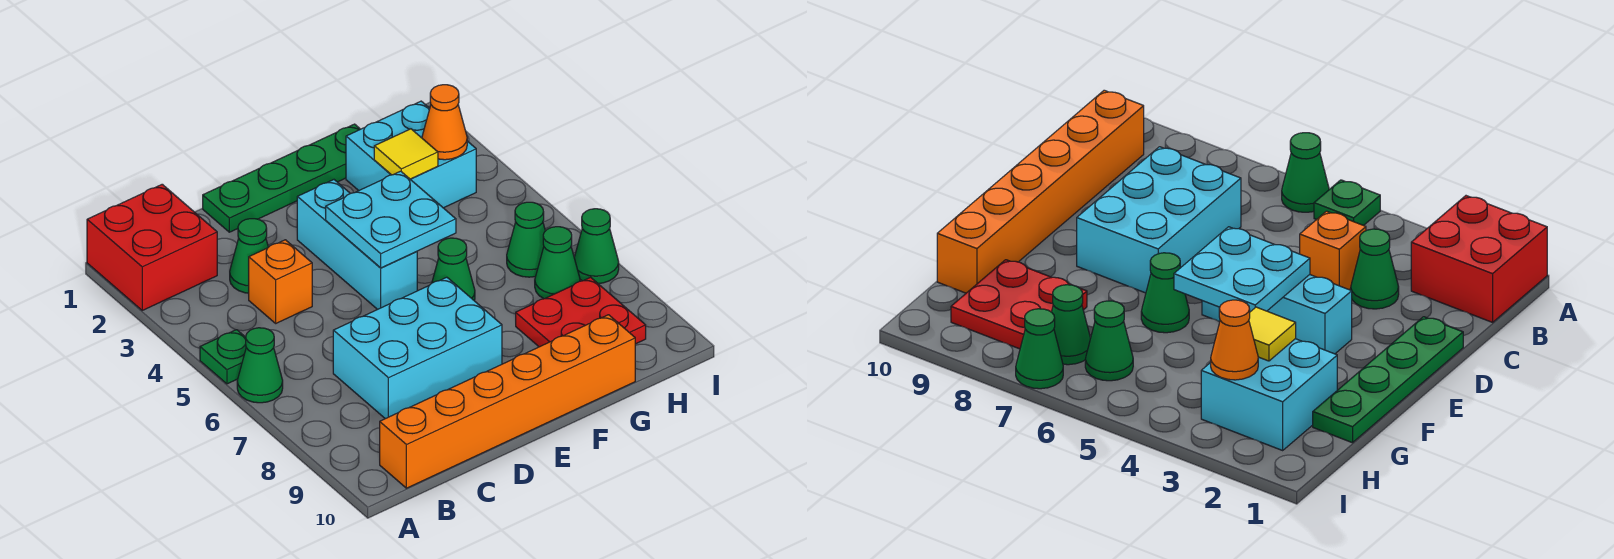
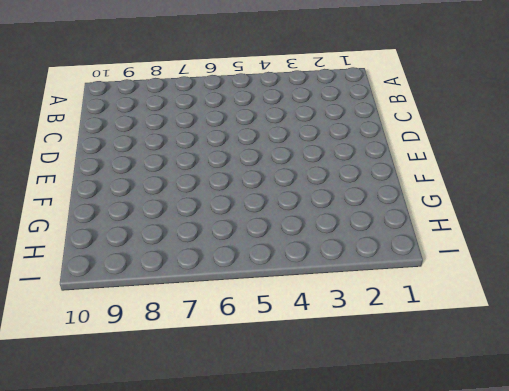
none -> red 2x2 brick [87,184,217,310]
none -> green 1x1 plate [200,330,246,384]
none -> green 1x1 cone [237,328,283,403]

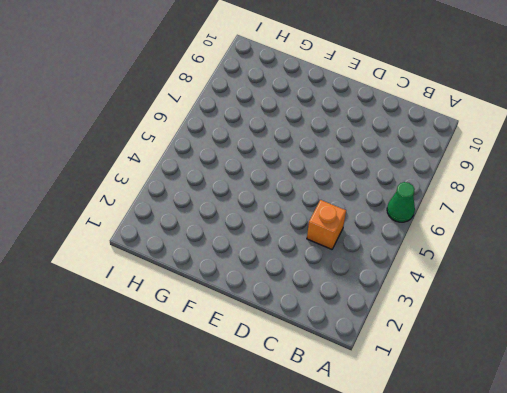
none -> red 2x2 brick [87,184,217,310]
none -> green 1x1 plate [200,330,246,384]
none -> orange 1x6 brick [380,315,635,488]

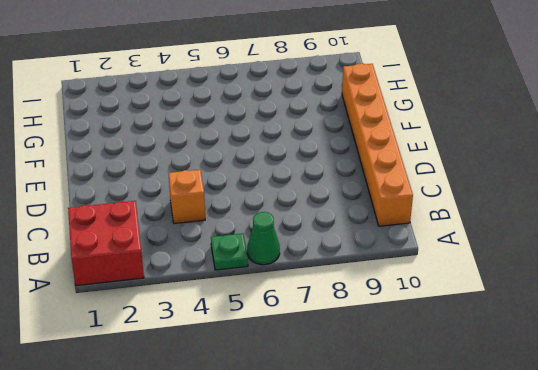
none -> green 1x1 cone [230,219,268,293]
none -> cyan 2x3 brick [333,277,502,419]
none -> green 1x4 plate [203,124,360,232]

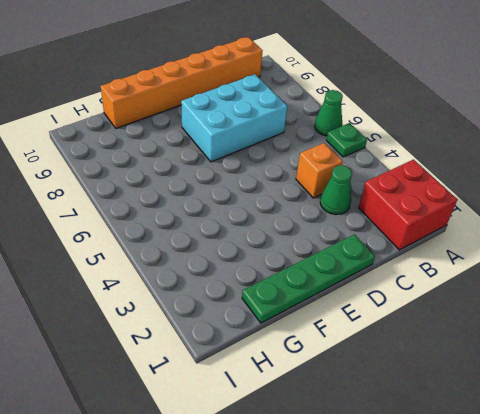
none -> cyan 1x3 brick [297,180,417,310]
none -> green 1x1 cone [432,238,475,301]
none -> cyan 2x2 brick [346,101,476,208]

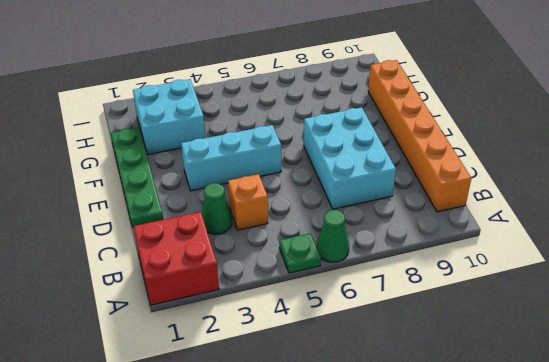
none -> green 1x1 cone [432,238,475,301]
none -> red 2x2 plate [516,277,646,347]
none -> green 1x1 cone [507,202,545,277]

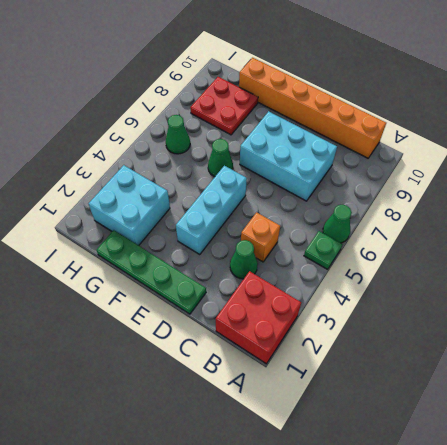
none -> green 1x1 cone [535,227,580,299]
none -> green 1x1 cone [574,209,619,283]
none -> cyan 2x2 plate [326,171,456,268]

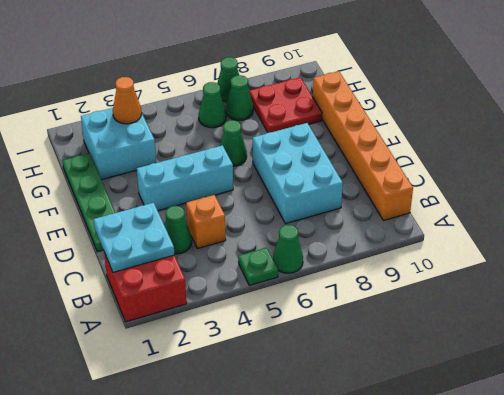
cyan 2x2 plate [93,203,174,272] -> cyan 2x2 plate moved to [326,171,456,268]
none -> yellow 1x1 tile [374,129,438,179]

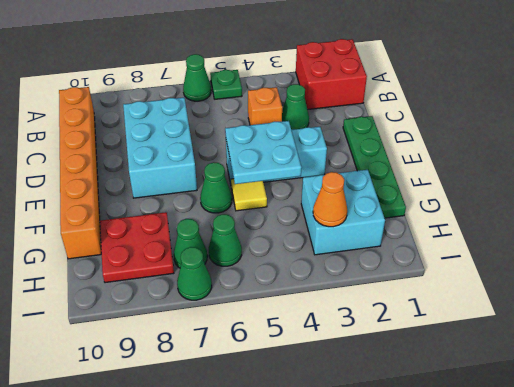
yellow 1x1 tile [231,179,267,211] -> yellow 1x1 tile moved to [374,129,438,179]

